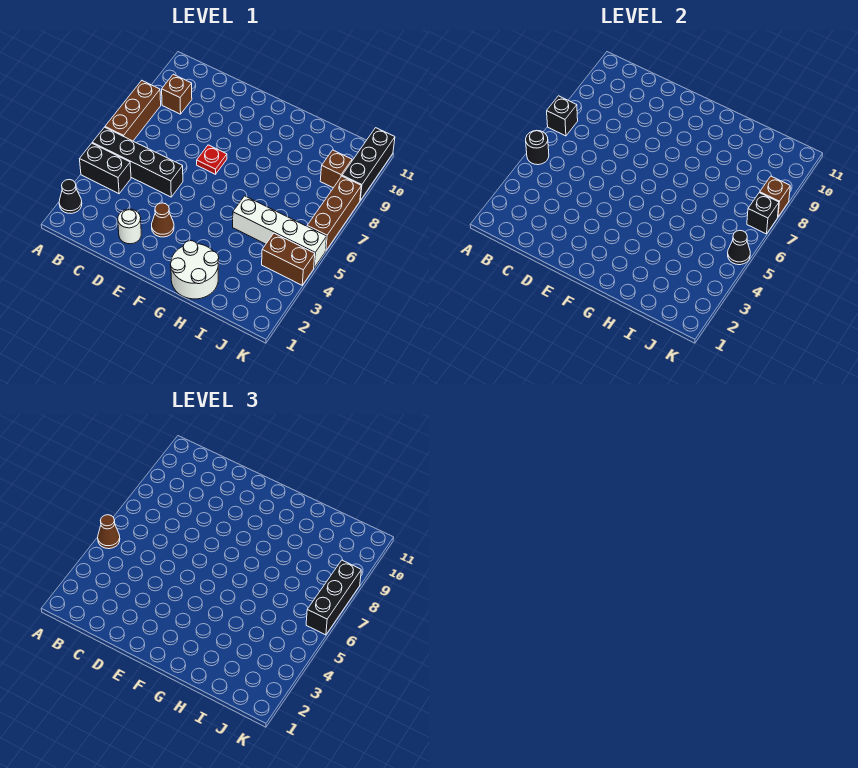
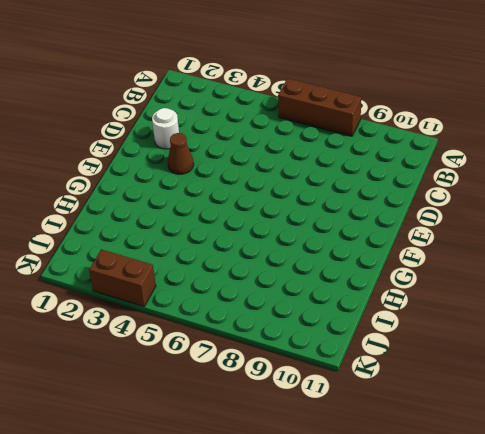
brown 1x2 brick [89,249,156,306] -> brown 1x2 brick turned to [262,233,315,285]
none -> black 1x1 cone [59,180,82,213]
none -> black 1x2 brick [80,143,131,194]
none -> black 1x4 brick [92,127,183,197]

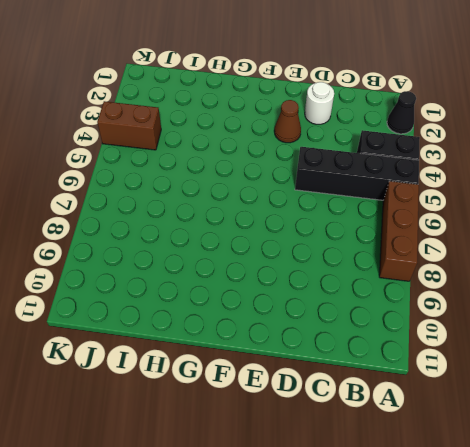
none -> brown 1x1 brick [162,74,192,114]
none -> red 1x1 plate [197,145,227,174]
none -> white 2x2 round brick [170,241,219,299]

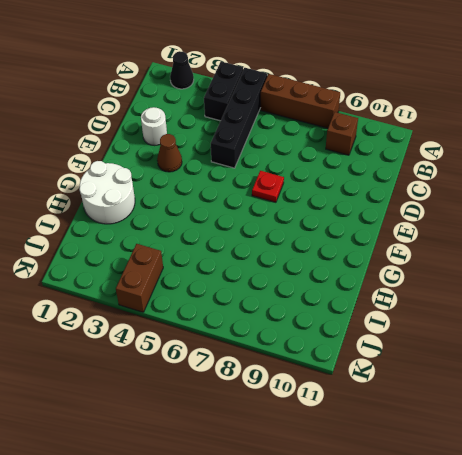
none -> white 1x4 brick [233,196,327,268]
none -> brown 1x1 brick [320,150,352,188]
none -> brown 1x3 brick [307,176,361,250]

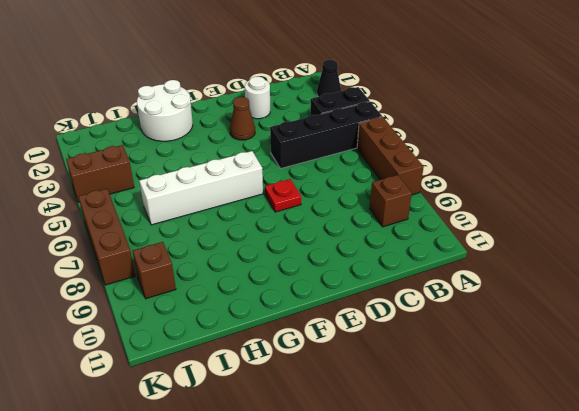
white 1x4 brick [139,151,263,225] -> white 1x4 brick moved to [233,196,327,268]
none -> black 1x3 brick [342,128,395,200]
none -> black 1x1 round brick [526,131,549,165]
none -> black 1x1 brick [547,96,578,136]

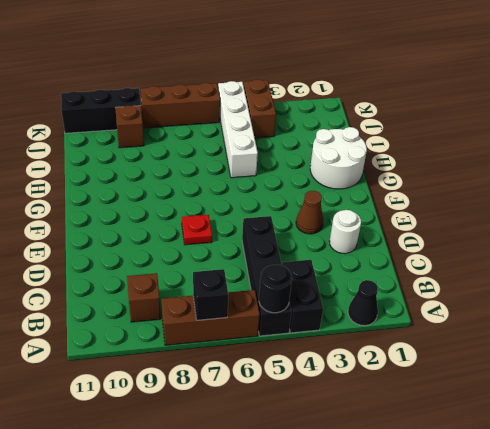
none -> black 1x1 cone [728,231,750,265]
none -> black 1x1 brick [747,193,779,234]
none -> brown 1x1 brick [760,176,790,217]

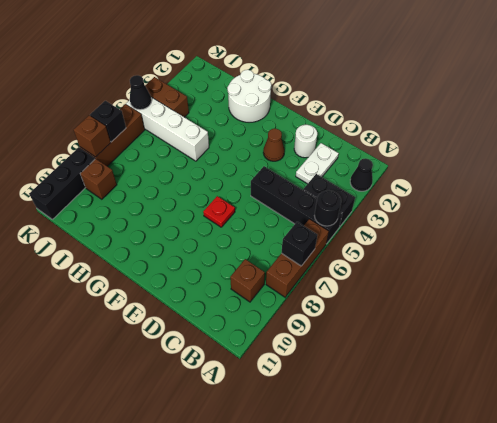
white 1x2 plate [296,143,339,184] -> none
none -> brown 1x1 cone [98,515,120,549]
none -> black 1x3 brick [306,560,361,635]

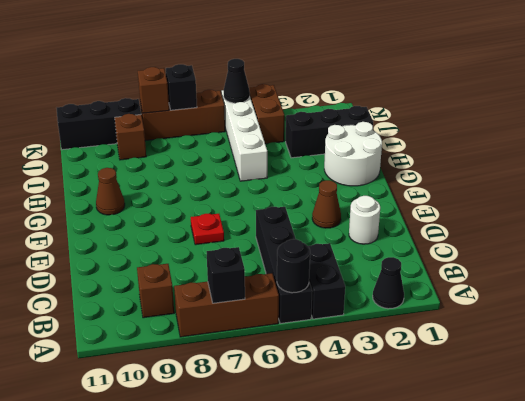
brown 1x1 cone [96,168,125,215] -> brown 1x1 cone moved to [98,515,120,549]
black 1x3 brick [286,106,373,158] -> black 1x3 brick moved to [306,560,361,635]

